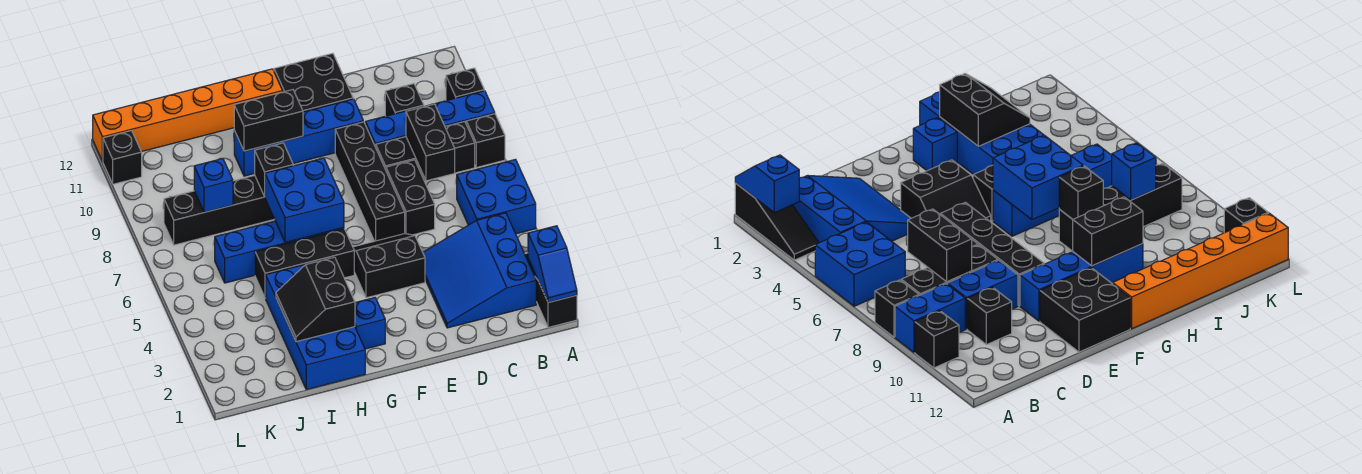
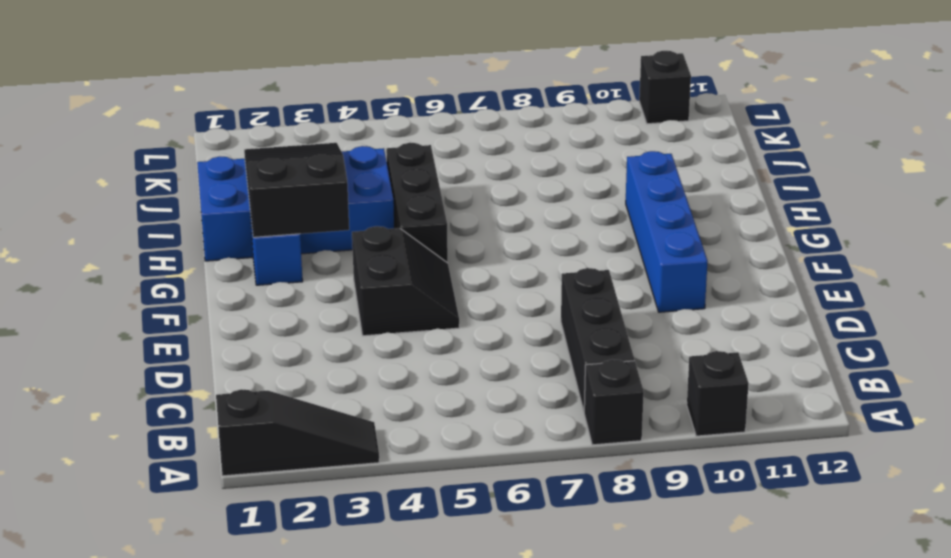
black 2x3 slope [244,143,349,237] -> black 2x2 slope [276,257,355,342]
none -> blue 2x2 brick [456,159,536,234]
none -> blue 1x2 brick [428,91,495,126]
none -> blue 3x3 slope [423,213,536,328]

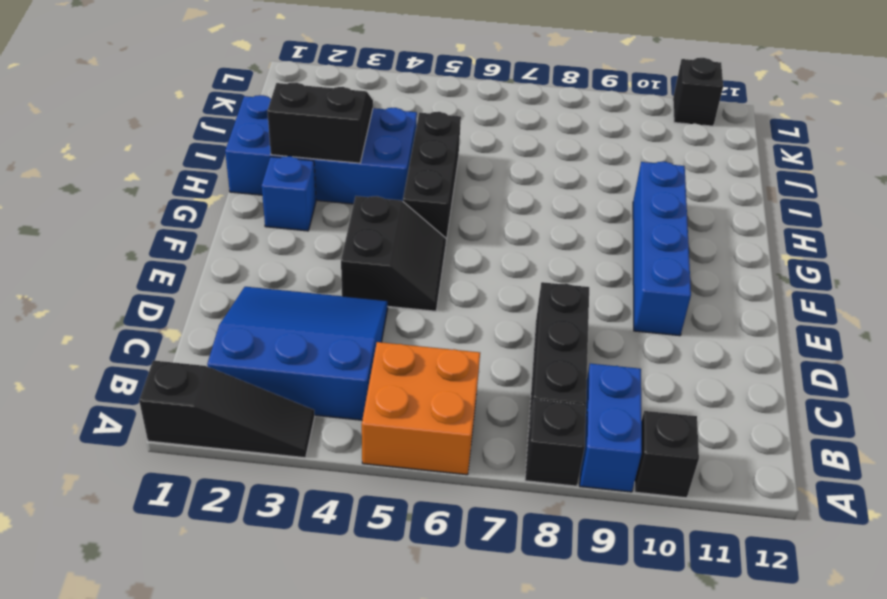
orange 2x2 brick [362,342,480,475] -> blue 2x2 brick [456,159,536,234]
none -> blue 1x2 brick [365,107,422,147]
none -> black 1x1 brick [385,84,424,116]
none -> black 1x2 brick [386,160,435,235]

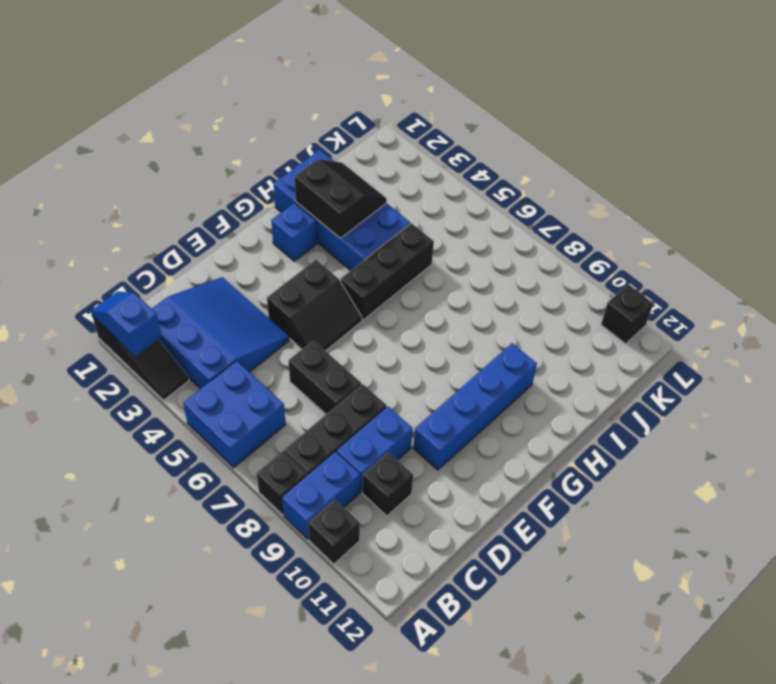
none -> black 1x4 brick [335,122,405,241]
none -> black 2x2 brick [274,53,353,112]
none -> blue 1x4 brick [215,221,344,283]

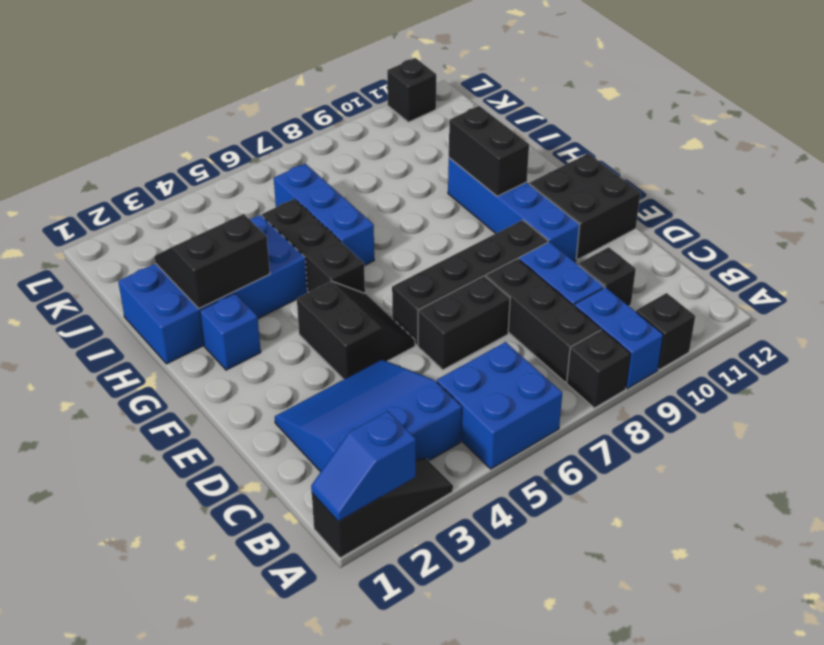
blue 1x3 brick [274,164,374,266] -> blue 1x4 brick [215,221,344,283]
none -> orange 1x6 brick [93,69,282,161]
none -> black 1x4 brick [164,175,274,245]
none -> black 1x2 brick [406,104,455,181]

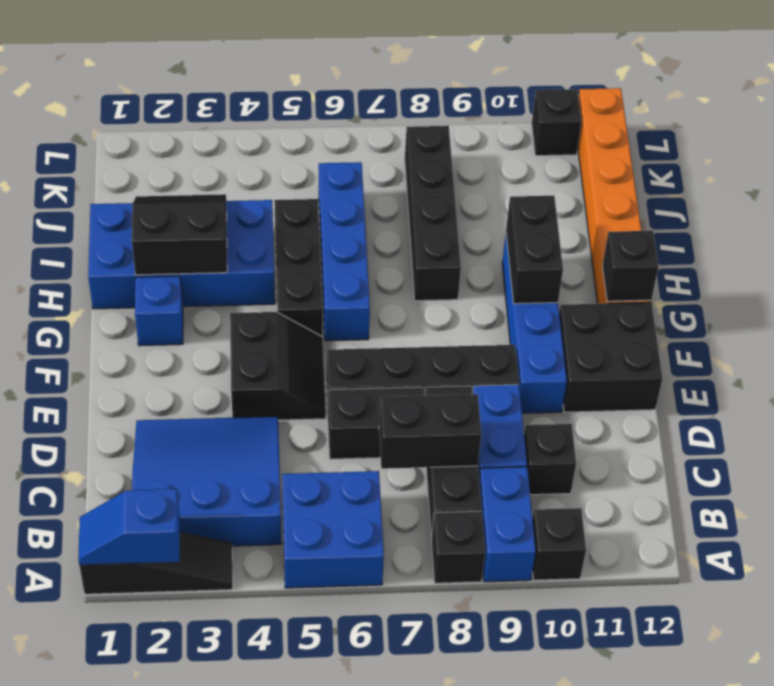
black 1x1 brick [602,231,658,301] -> black 1x1 brick moved to [255,143,293,196]
none -> blue 2x2 brick [265,158,344,243]
none -> blue 1x1 brick [194,158,233,212]

